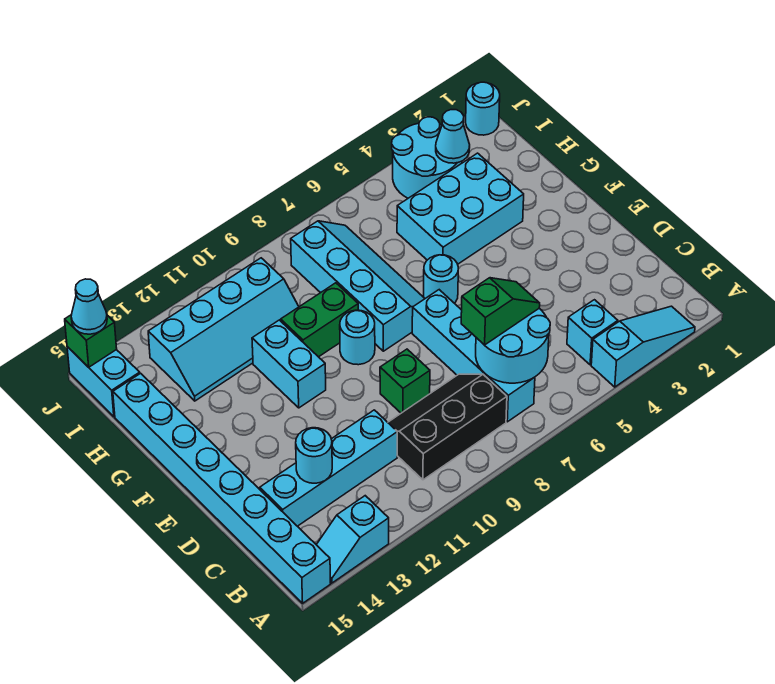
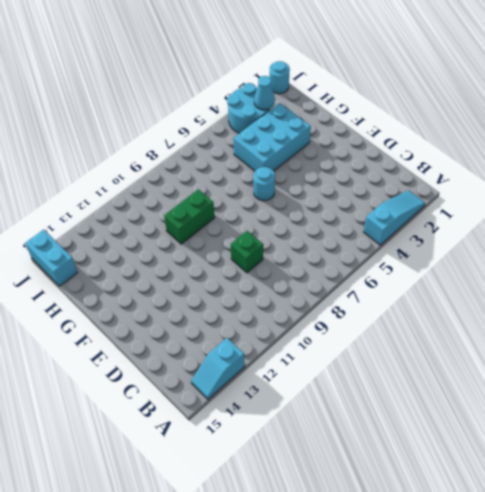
none -> cyan 1x8 brick [113,373,331,603]
none -> cyan 1x1 brick [567,300,618,365]
none -> cyan 1x4 brick [412,290,535,422]

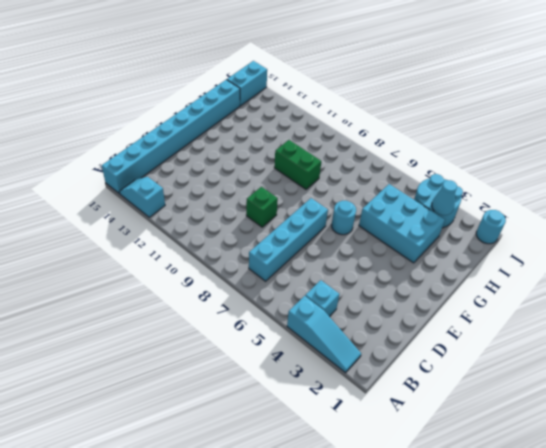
none -> black 2x3 slope [388,374,507,480]
none -> cyan 1x4 brick [260,410,397,526]
none -> cyan 2x4 slope [291,221,425,351]

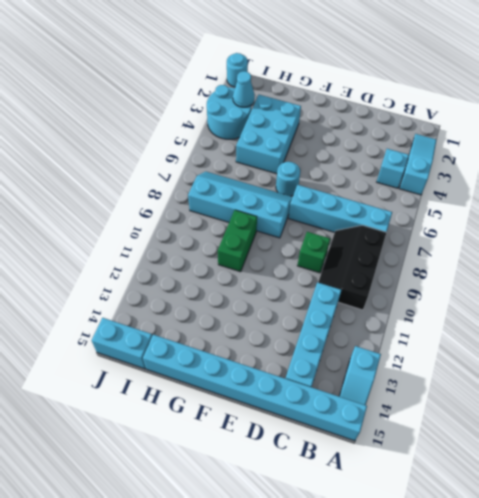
none -> cyan 1x1 round brick [340,310,375,365]
none -> cyan 1x2 brick [252,320,326,408]
none -> cyan 2x4 slope [148,258,299,401]

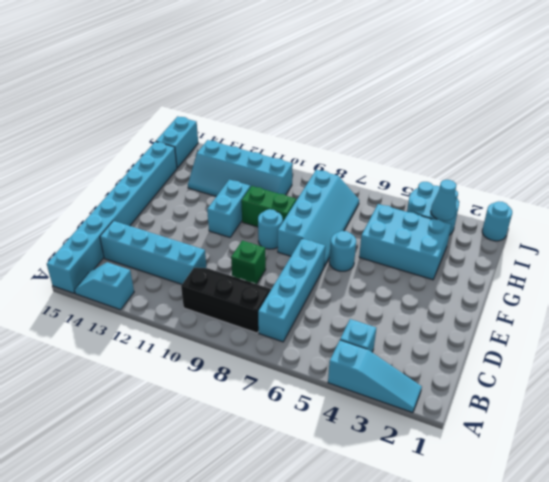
none -> cyan 2x2 round brick [476,308,550,383]
none -> cyan 1x1 round brick [296,428,332,483]
none -> green 1x1 brick [65,315,117,367]

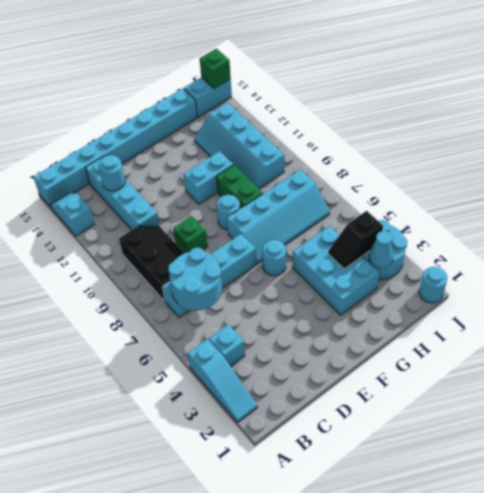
black 1x2 slope [328,211,383,269] -> none
none -> green 1x2 slope [461,278,540,345]
none -> cyan 1x1 cone [71,279,107,334]

